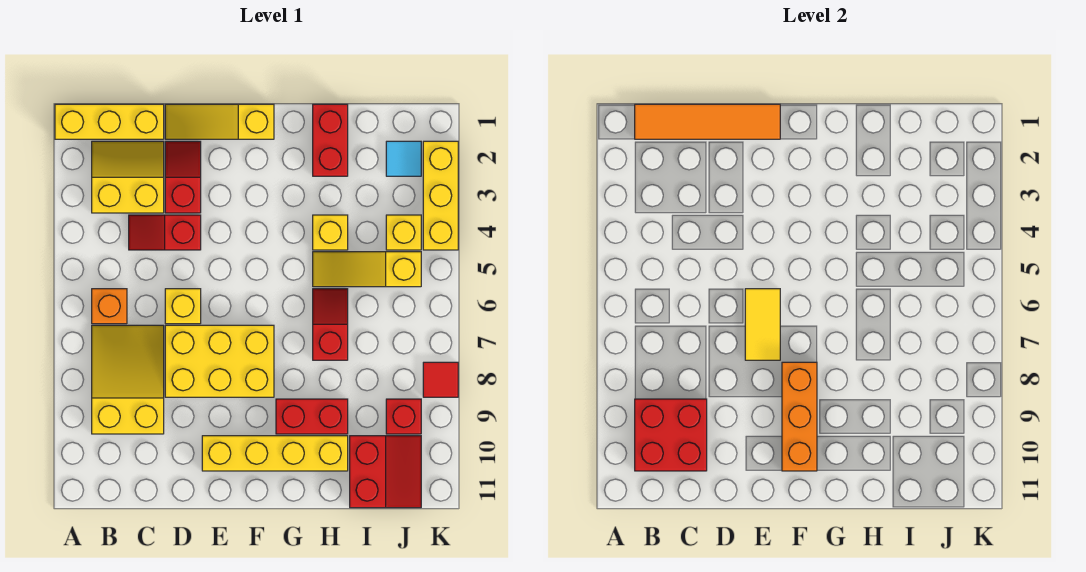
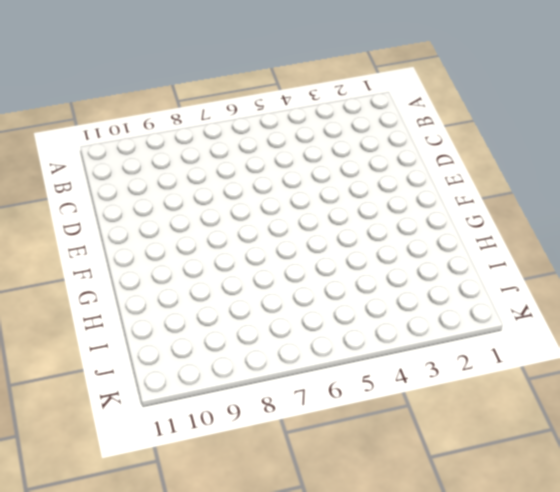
none -> yellow 1x3 brick [55,104,164,139]
none -> yellow 2x2 slope [92,141,164,213]
none -> orange 1x1 brick [92,289,127,324]

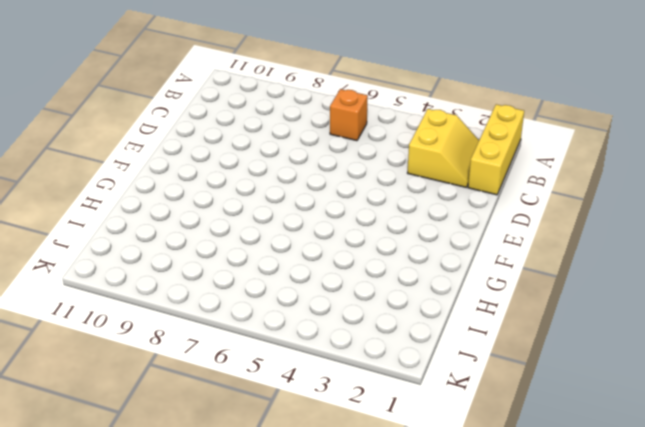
none -> yellow 2x3 slope [92,325,164,434]
none -> red 1x2 slope [129,215,201,250]
none -> yellow 1x3 slope [165,104,274,139]

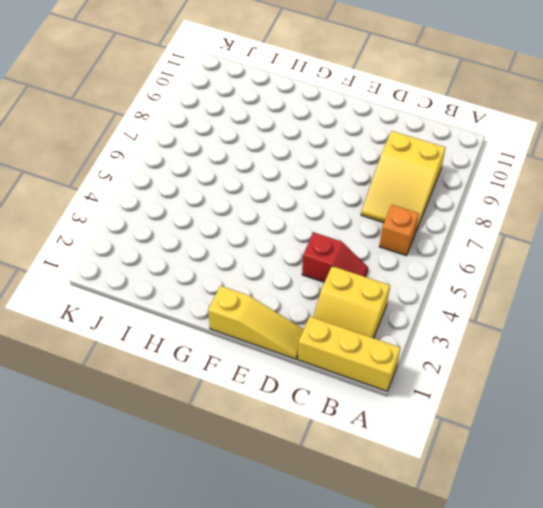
none -> red 1x2 slope [165,141,201,213]
none -> yellow 1x1 brick [165,289,201,324]
none -> yellow 2x3 brick [165,325,274,397]

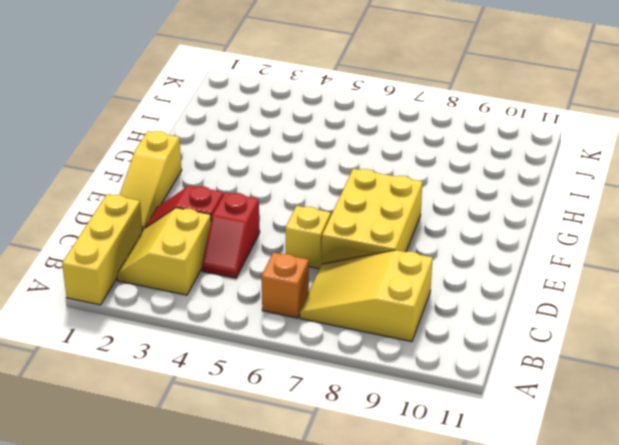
none -> yellow 1x4 brick [202,436,348,471]
none -> red 1x2 brick [276,399,348,434]
none -> red 1x2 brick [313,104,348,176]

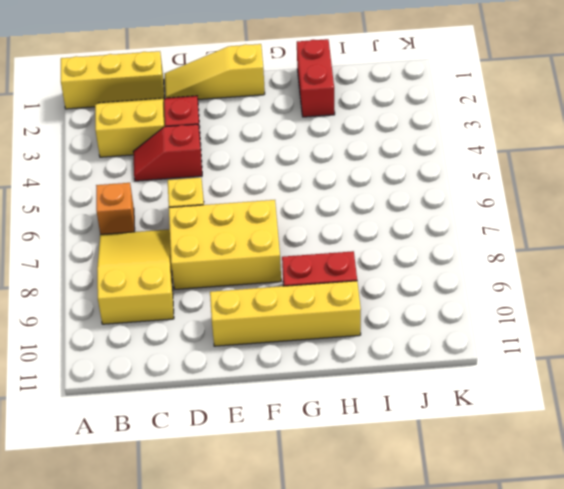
none -> yellow 1x1 brick [313,215,348,250]
none -> yellow 1x3 slope [313,252,421,287]
none -> red 1x2 slope [313,289,348,360]

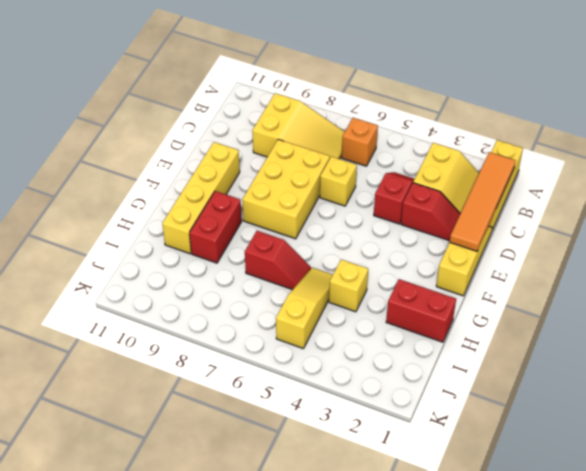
none -> red 2x2 slope [350,436,421,508]
none -> cyan 1x1 tile [386,141,421,176]
none -> yellow 1x1 brick [386,215,421,250]

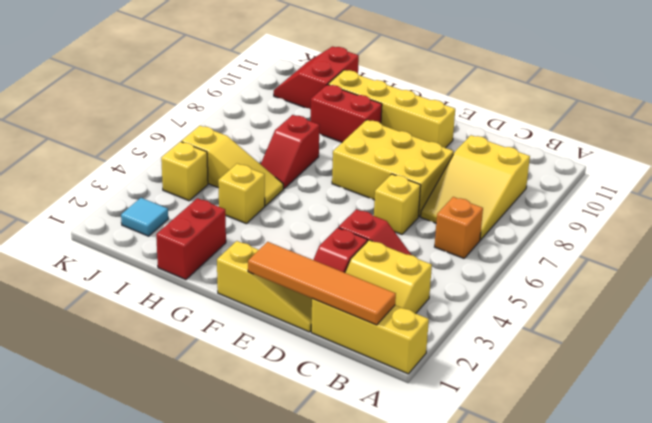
none -> red 1x1 brick [386,399,421,434]
none -> yellow 1x3 brick [423,141,458,250]
none -> red 1x1 tile [423,362,458,397]

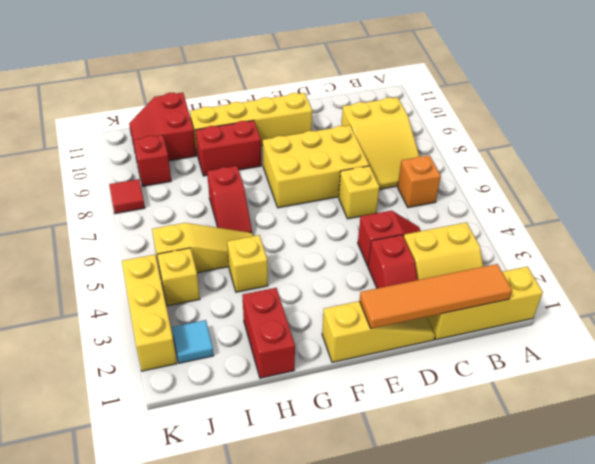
none -> red 2x2 brick [635,399,707,471]
none -> yellow 1x2 tile [745,289,780,360]
none -> orange 1x3 brick [782,362,817,471]

